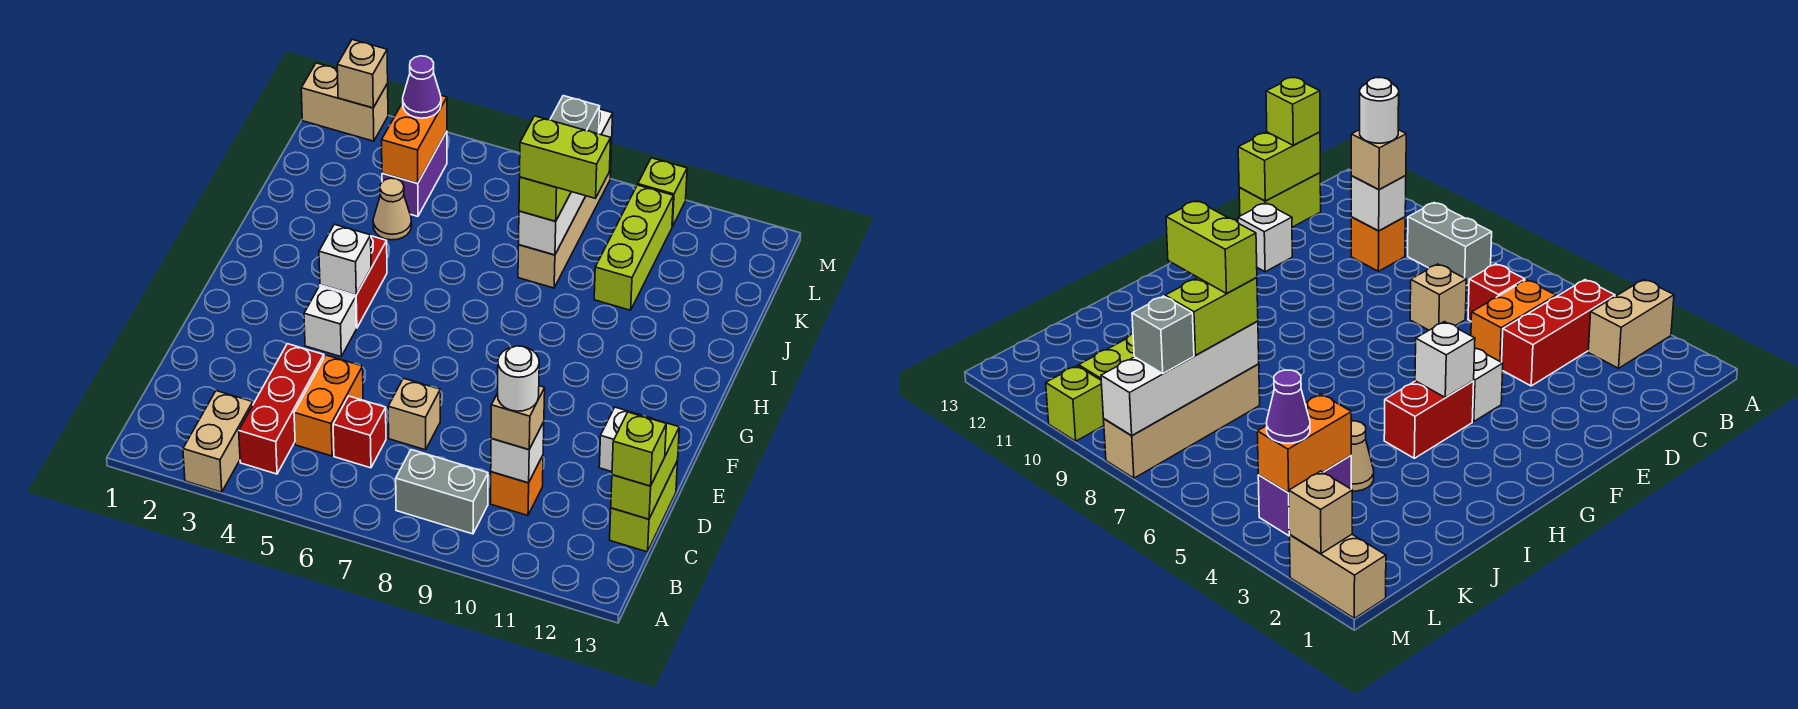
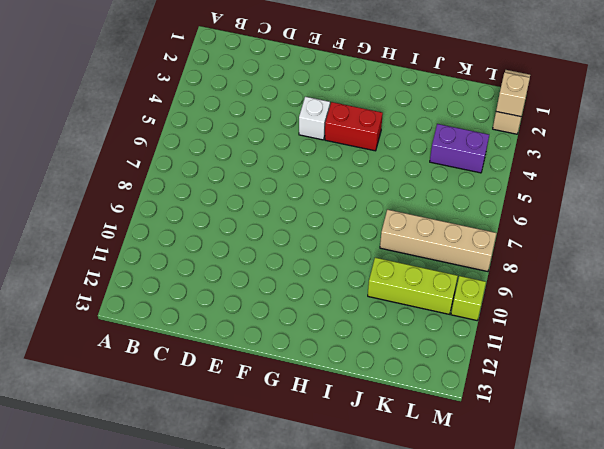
none -> tan 1x2 brick [183,391,253,492]
none -> red 1x3 brick [239,344,324,474]
none -> grey 1x2 brick [396,450,488,534]
none -> orange 1x2 brick [294,355,363,456]

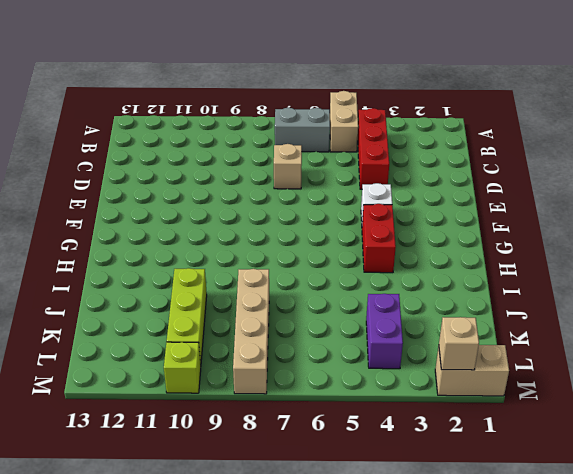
tan 1x2 brick [330,91,358,152] -> tan 1x2 brick moved to [183,391,253,492]
grey 1x2 brick [275,108,330,152] -> grey 1x2 brick moved to [396,450,488,534]
none -> orange 1x2 brick [294,355,363,456]
none -> red 1x1 brick [333,396,386,468]
none -> orange 1x1 brick [490,456,543,516]
none -> lime 1x2 brick [610,461,678,552]

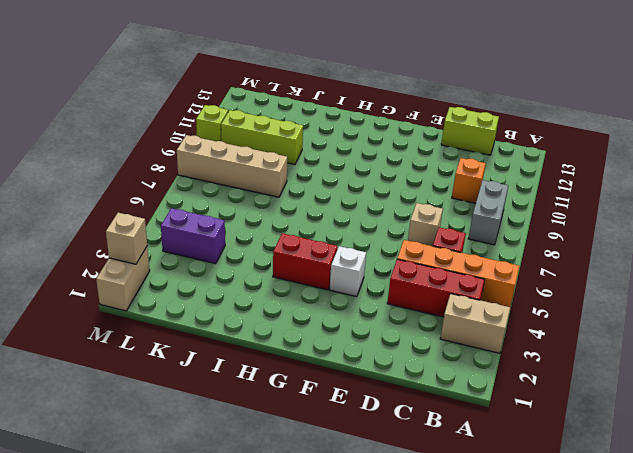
orange 1x4 brick [397,240,519,307] -> orange 1x2 brick [294,355,363,456]
none -> white 1x1 brick [599,407,652,472]
none -> tan 1x1 cone [373,178,412,240]
none -> white 1x1 brick [491,422,544,483]
none -> lime 1x2 brick [611,416,679,519]

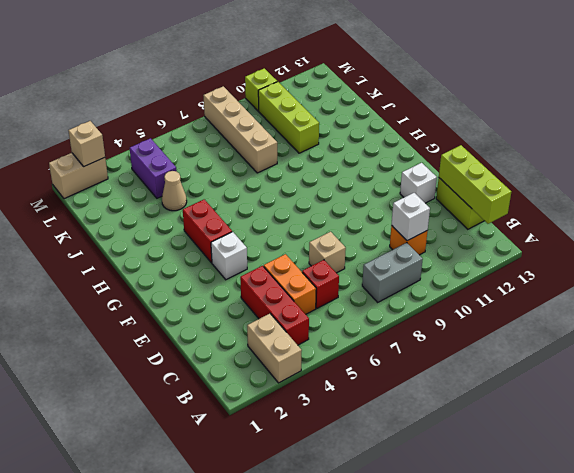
lime 1x3 brick [439,145,511,224] -> lime 1x2 brick [611,416,679,519]
none -> white 1x1 brick [319,224,371,295]
none -> white 1x4 brick [519,109,613,255]
none -> orange 1x2 brick [382,96,447,183]
none -> tan 1x1 brick [491,386,545,450]

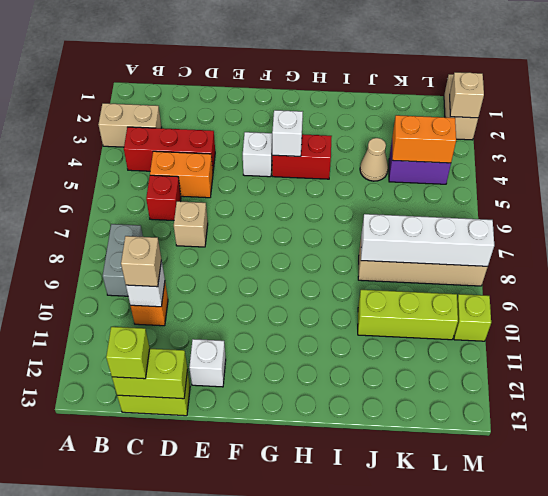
none -> lime 1x2 brick [519,177,571,221]
none -> purple 1x1 cone [403,56,441,118]
none -> grey 1x1 brick [550,96,600,134]
none -> white 1x1 round brick [498,346,539,411]

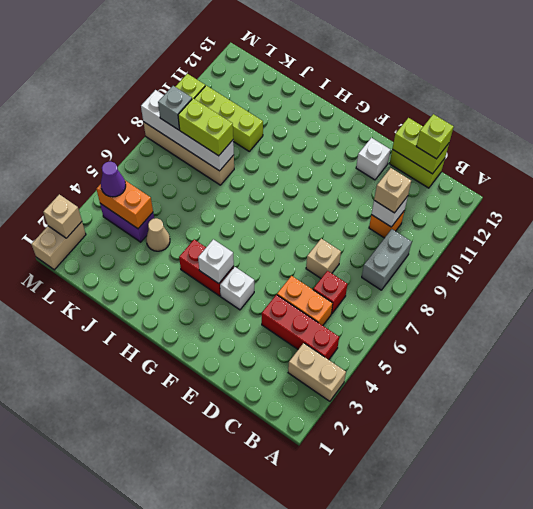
none -> white 1x1 round brick [498,346,539,411]
none -> lime 1x2 brick [520,116,611,198]

